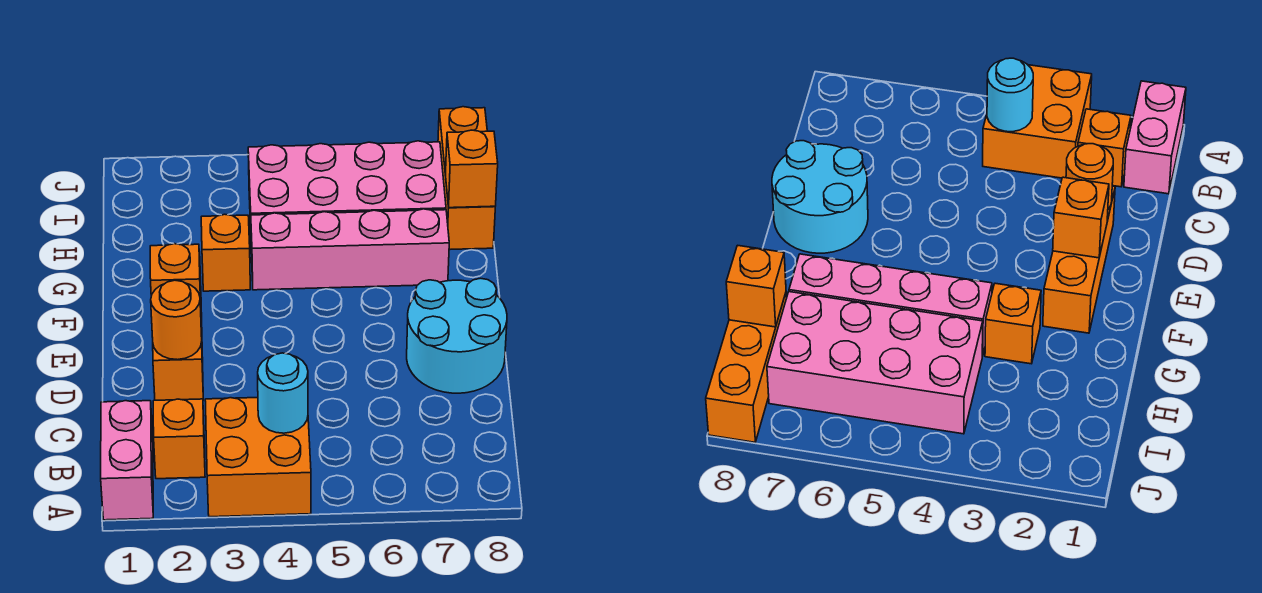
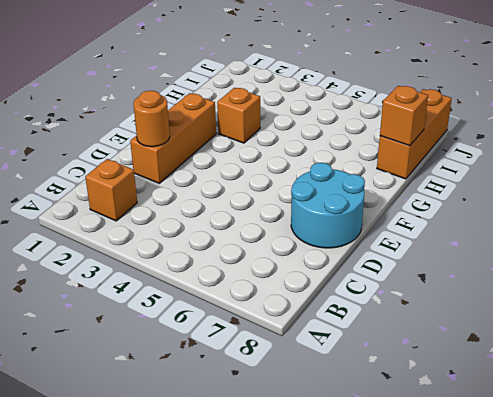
none -> pink 1x2 brick [101,401,153,520]
none -> orange 2x2 brick [205,398,311,517]
none -> pink 1x4 brick [251,209,449,290]

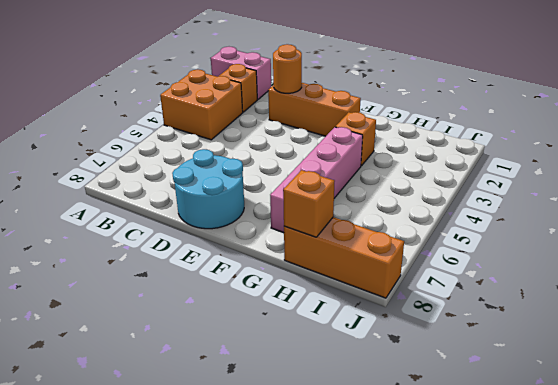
none -> pink 2x4 brick [248,141,446,254]
none -> cyan 1x1 round brick [258,353,308,433]
none -> orange 1x1 brick [150,244,201,307]

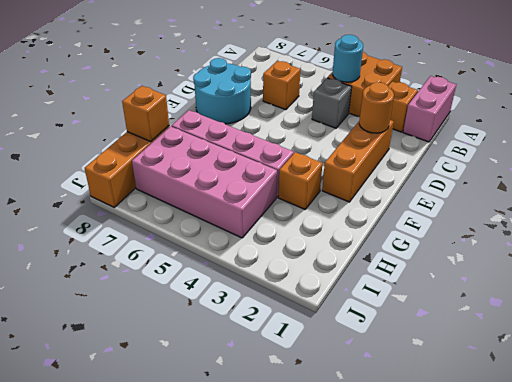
grey 1x1 brick [312,78,352,128] -> none
orange 1x1 brick [263,61,300,110] -> orange 1x1 brick moved to [150,244,201,307]

